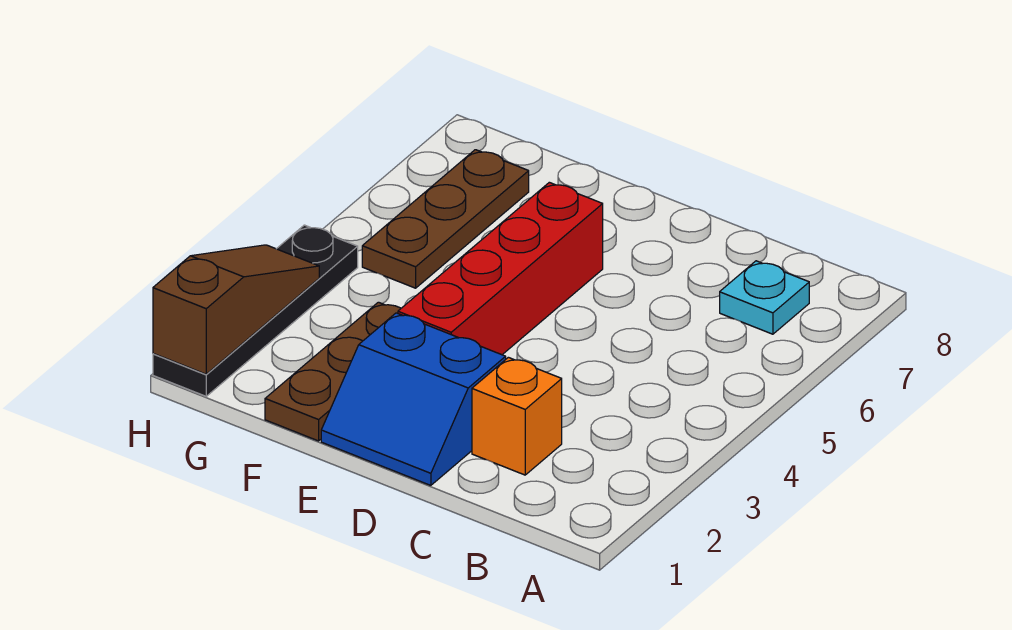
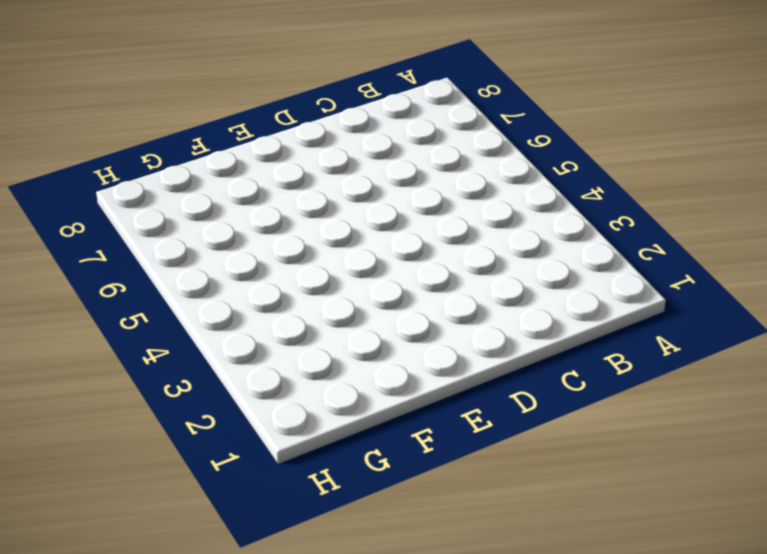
none -> cyan 1x1 plate [720,261,809,334]
none -> orange 1x1 brick [472,357,562,475]

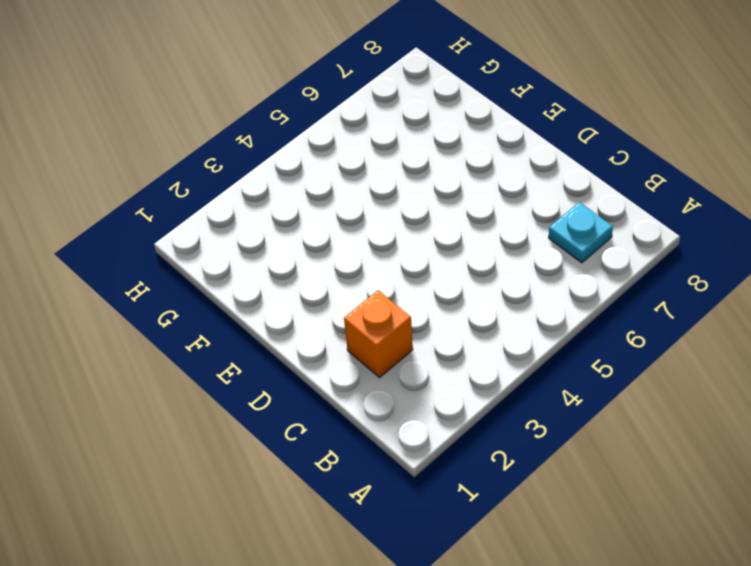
none -> blue 2x2 slope [321,313,506,485]
none -> red 1x4 brick [398,182,603,355]

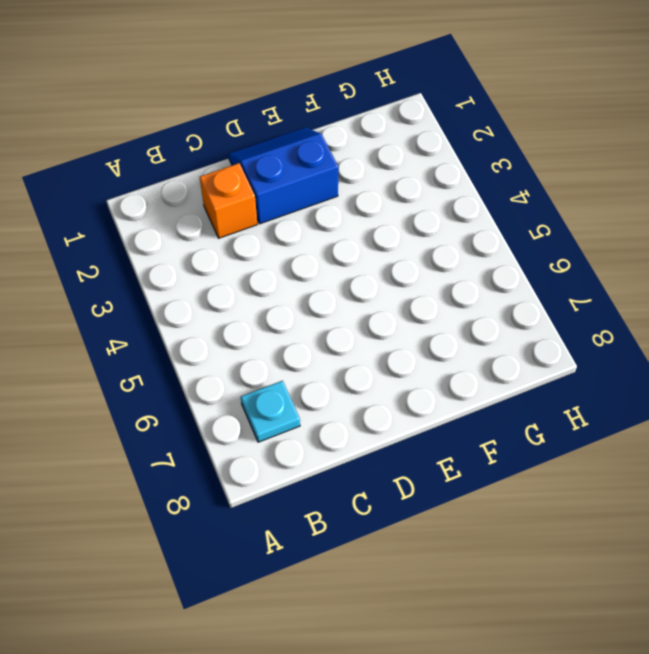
none -> red 1x4 brick [398,182,603,355]
none -> brown 1x3 plate [265,302,401,441]

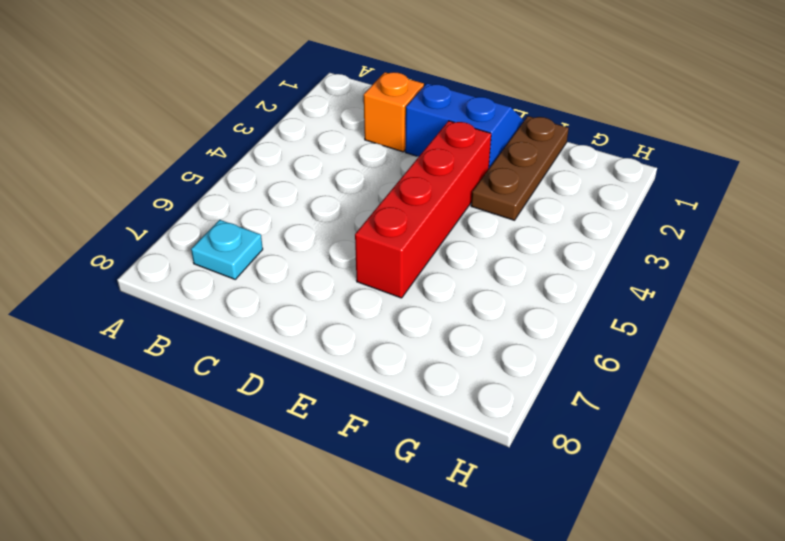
none -> brown 1x3 plate [362,150,529,288]
none -> black 1x4 plate [153,225,358,396]

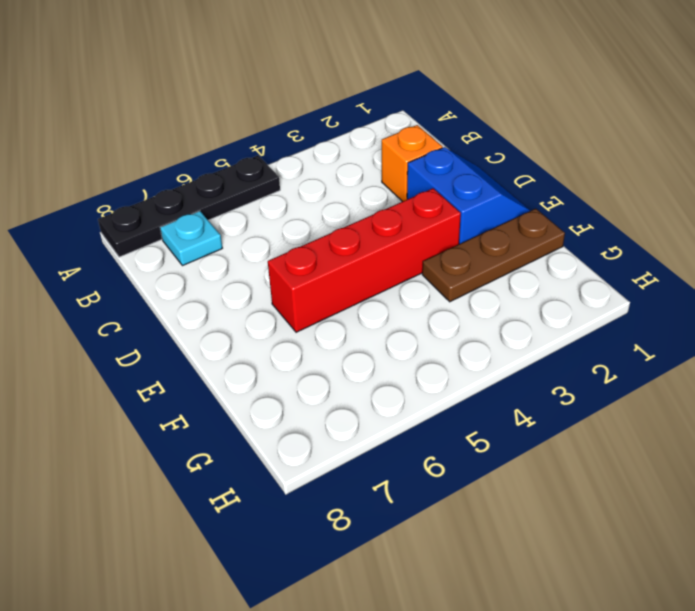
black 1x4 plate [98,155,280,257] -> black 1x4 plate moved to [153,225,358,396]
none -> brown 1x3 plate [362,150,529,288]
none -> brown 1x3 slope [153,245,319,374]

